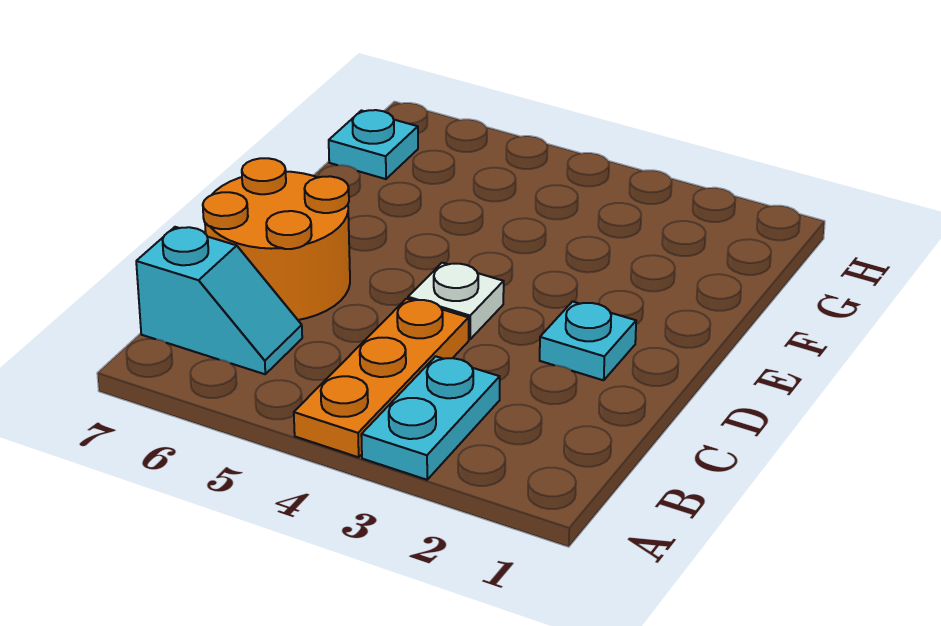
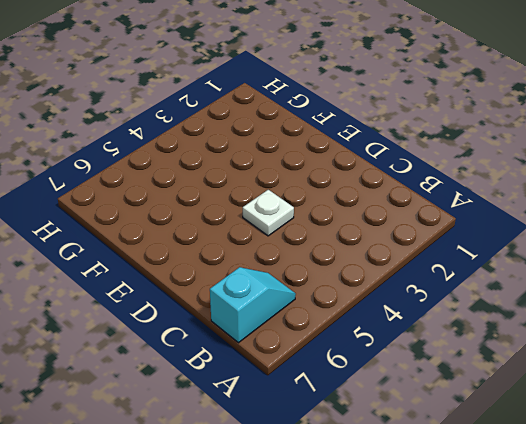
none -> cyan 1x2 plate [361,356,500,480]
none -> orange 1x3 plate [294,299,469,457]

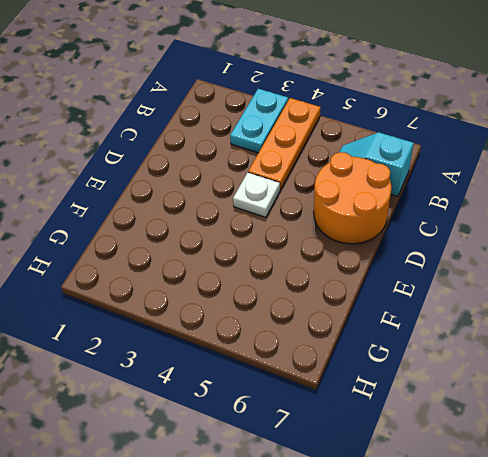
none -> cyan 1x1 plate [540,301,636,380]
none -> cyan 1x1 plate [329,110,418,179]

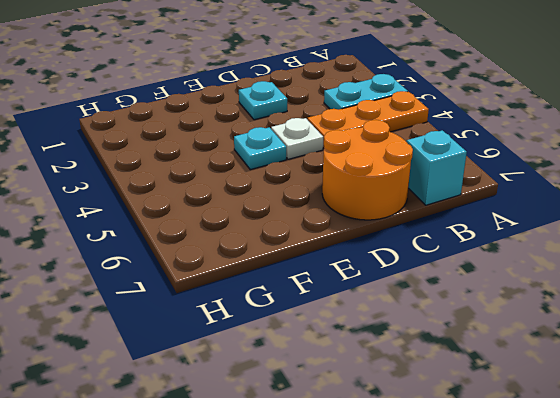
cyan 1x1 plate [234,127,286,170] -> cyan 1x1 plate moved to [329,110,418,179]

